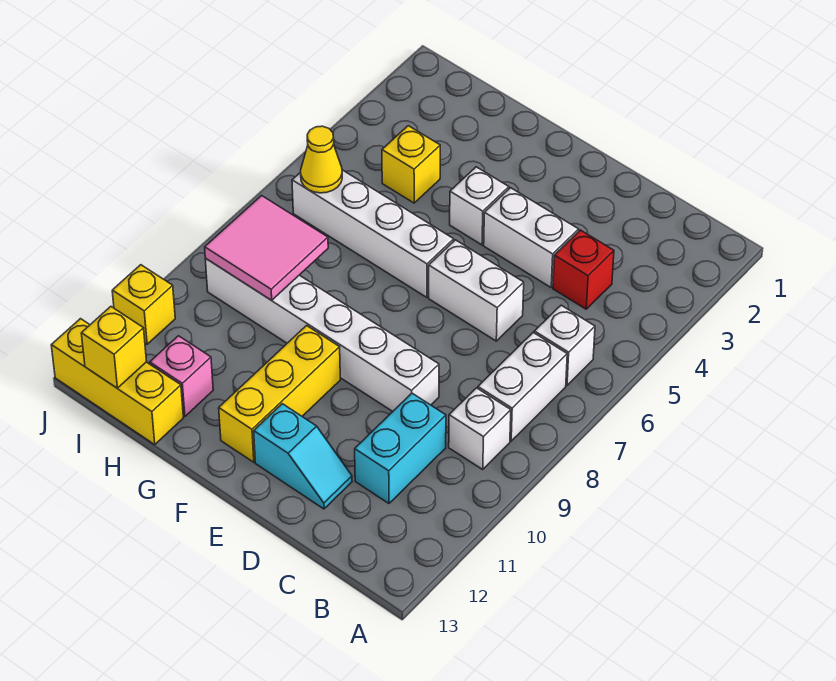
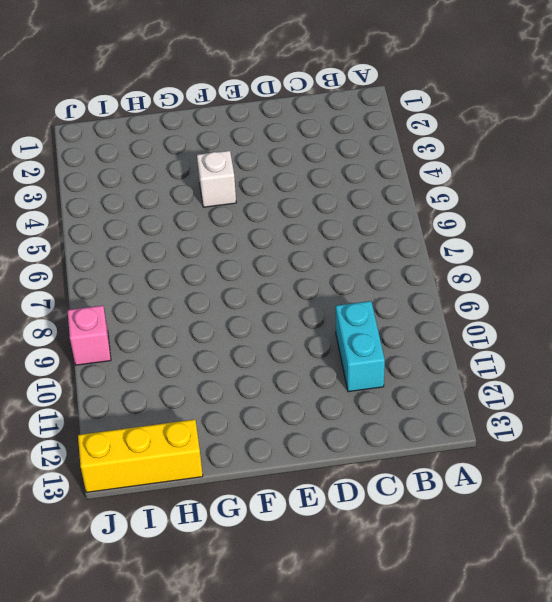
pink 1x1 brick [68,306,111,365] -> pink 1x1 brick moved to [150,336,213,416]
none -> white 1x1 brick [534,305,595,385]
none -> white 1x2 brick [478,333,567,441]
none -> white 1x1 brick [449,388,511,469]

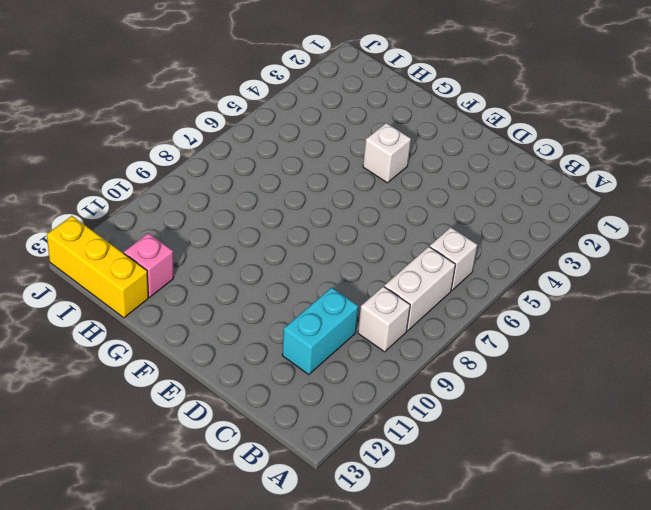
none -> red 1x1 brick [553,230,614,309]
none -> white 1x2 brick [484,188,579,287]
none -> white 1x2 brick [429,240,524,341]

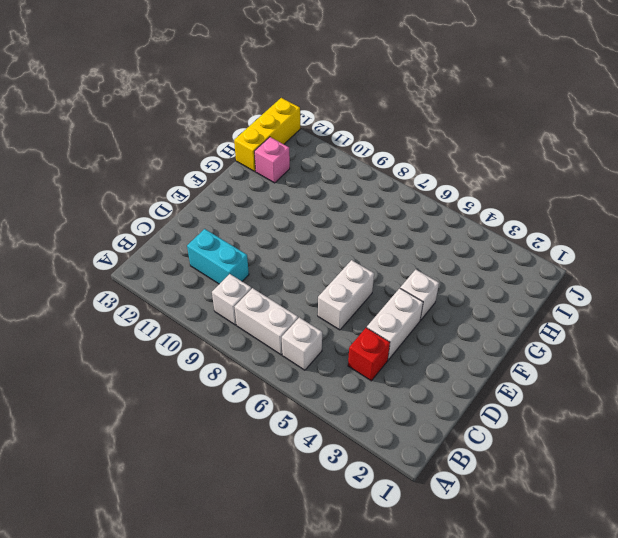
none -> white 1x6 brick [205,259,439,411]
none -> cyan 1x2 slope [254,404,352,509]
none -> white 1x4 brick [292,170,454,297]

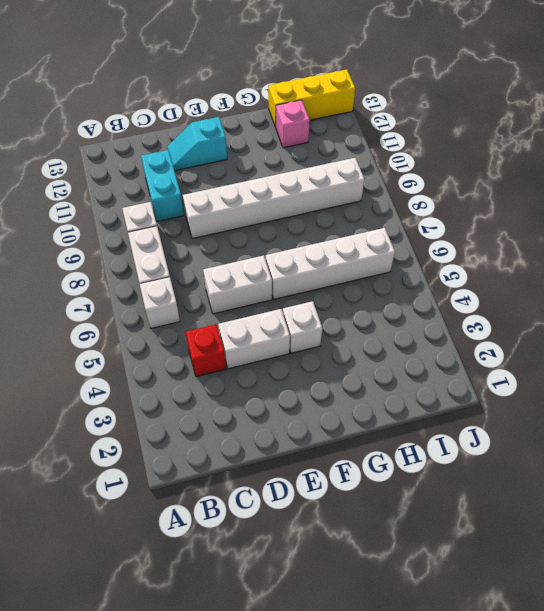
none -> yellow 1x3 brick [219,326,340,462]
none -> yellow 1x1 brick [382,126,440,203]
none -> yellow 1x1 brick [112,265,175,344]

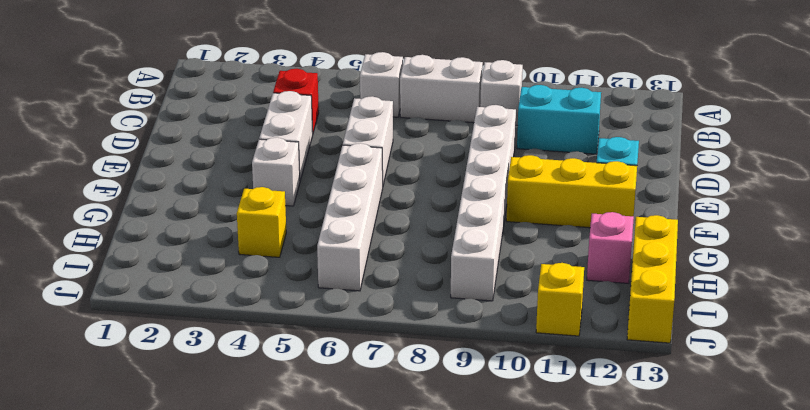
none -> pink 2x2 tile [205,196,328,300]
none -> yellow 1x1 cone [301,126,342,193]
none -> yellow 1x1 brick [81,307,147,388]

